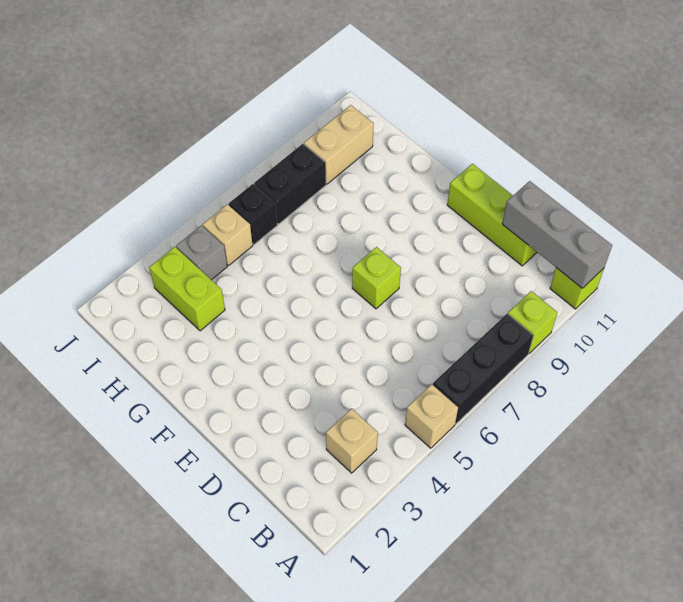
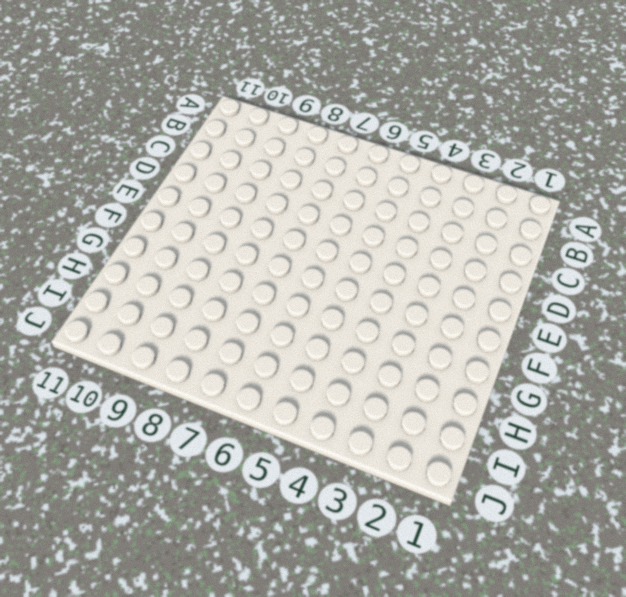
none -> tan 1x1 brick [405,384,458,448]
none -> black 1x3 brick [433,314,533,424]
none -> lime 1x1 brick [508,291,557,353]

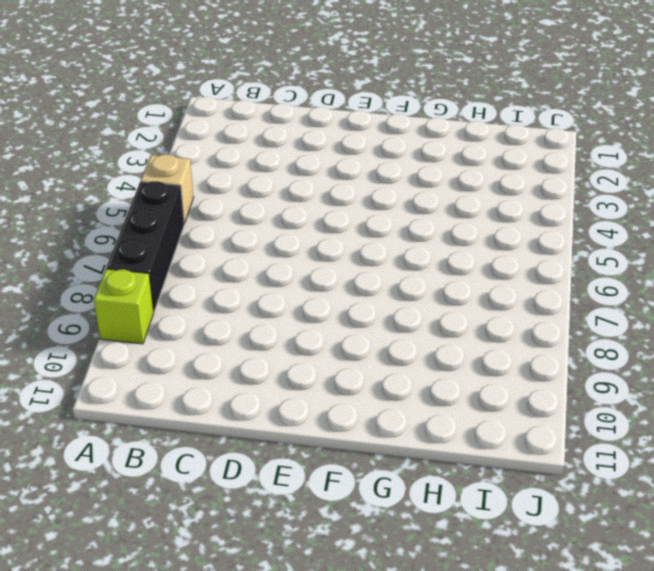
none -> lime 1x1 brick [550,268,604,309]
none -> tan 1x1 brick [326,409,378,473]
none -> lime 1x3 brick [447,164,537,266]

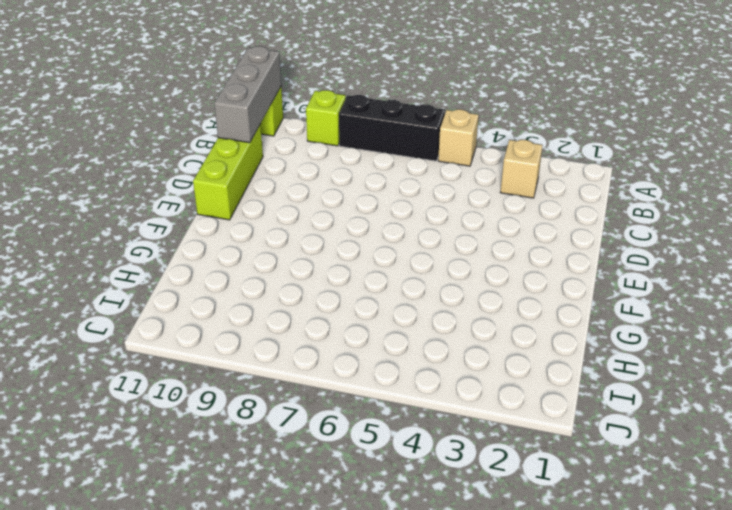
none -> lime 1x1 brick [352,247,401,309]
none -> lime 1x2 brick [149,247,225,331]
none -> grey 1x1 brick [176,225,227,280]

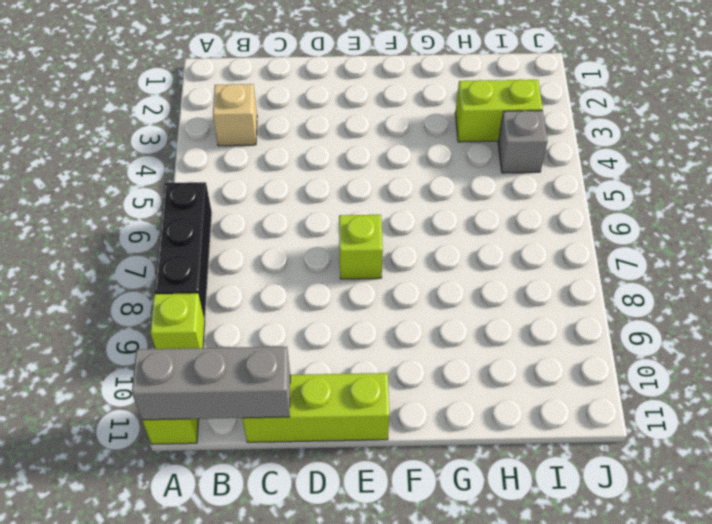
none -> tan 1x1 brick [405,384,458,448]
none -> tan 1x1 brick [203,204,253,266]
none -> black 1x1 brick [229,184,277,245]

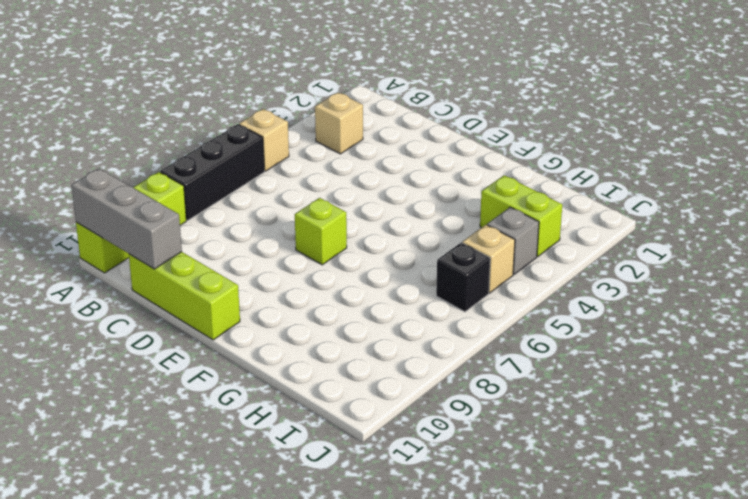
none -> black 1x2 brick [254,144,326,224]
none -> tan 1x2 brick [304,105,374,184]

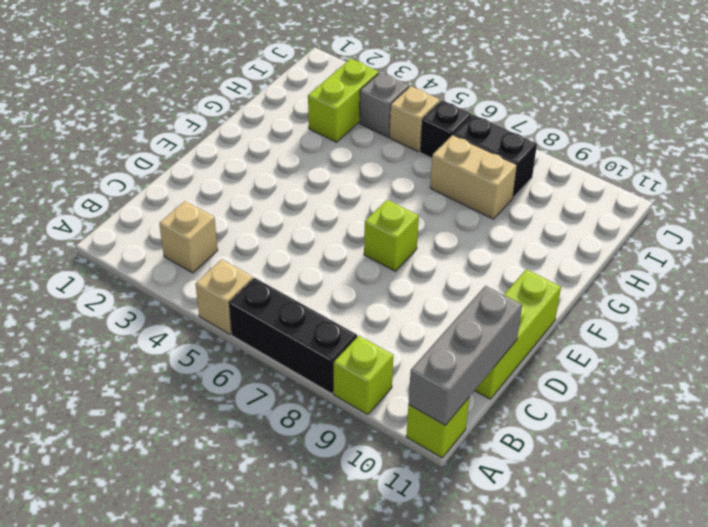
tan 1x2 brick [430,135,517,219] -> tan 1x2 brick moved to [304,105,374,184]

